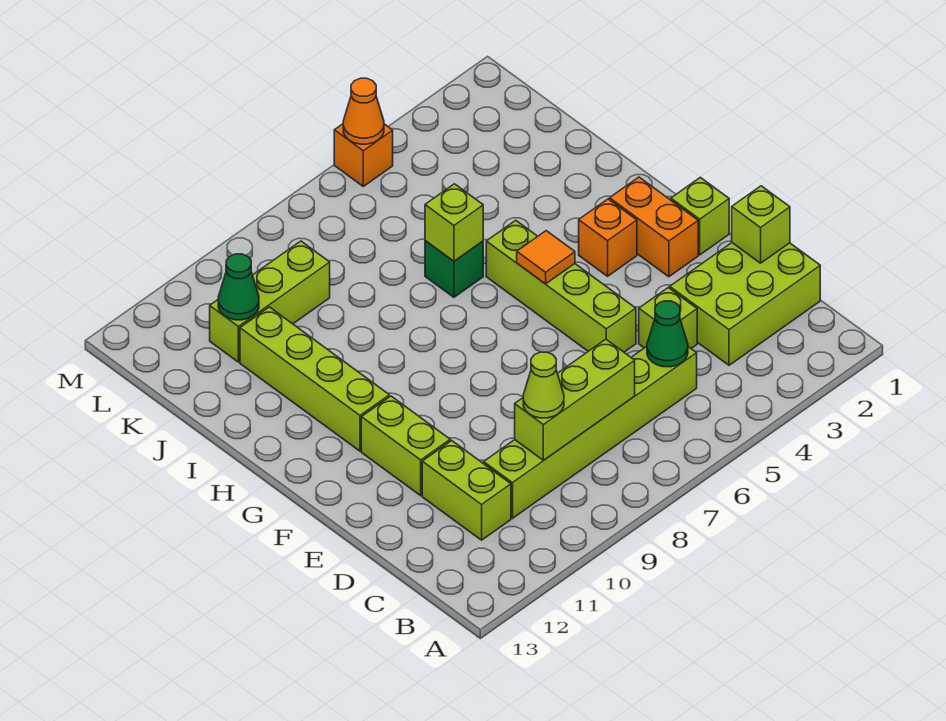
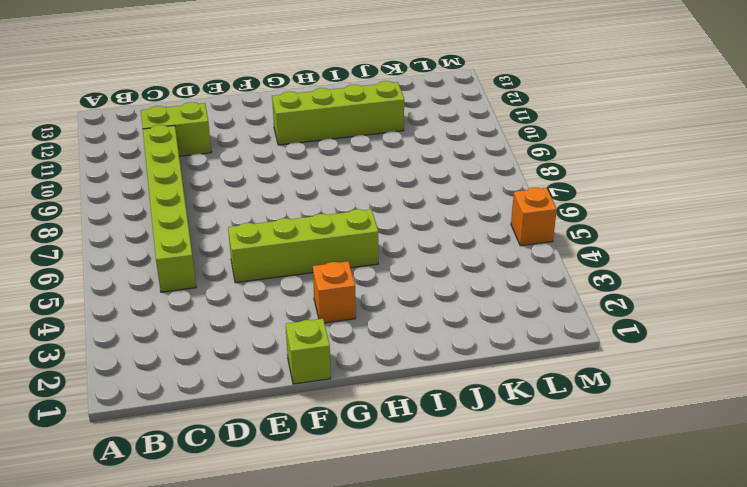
none -> lime 2x3 brick [670,243,820,365]
none -> lime 1x1 brick [639,288,697,348]
none -> lime 1x2 brick [361,396,450,496]

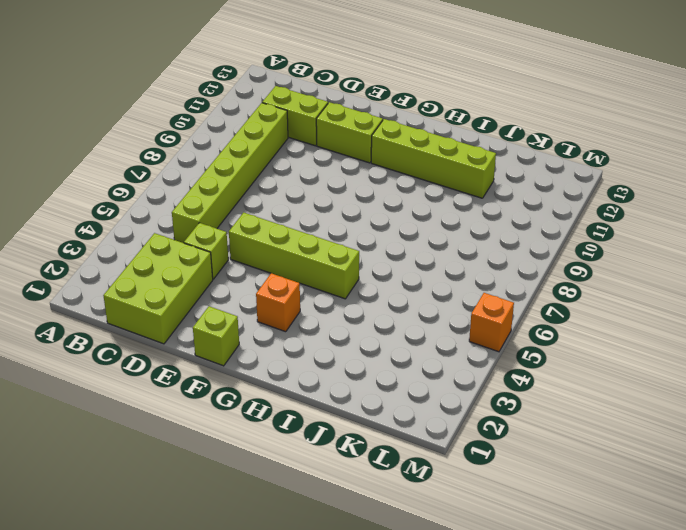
none -> orange 1x2 brick [610,177,698,277]
none -> green 1x1 brick [425,241,483,297]
none -> lime 1x3 brick [210,241,330,362]

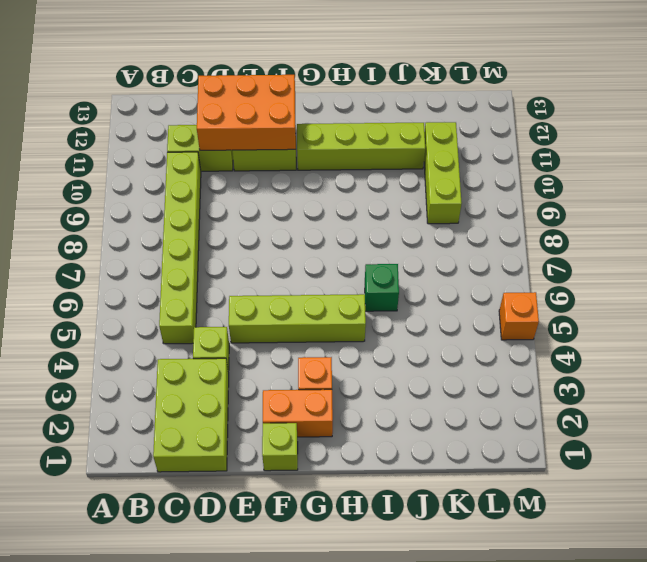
orange 2x3 brick [197,75,296,150] -> none
none -> green 1x1 cone [647,301,688,367]
none -> lime 1x3 brick [515,339,635,460]
none -> lime 1x1 brick [732,186,790,263]

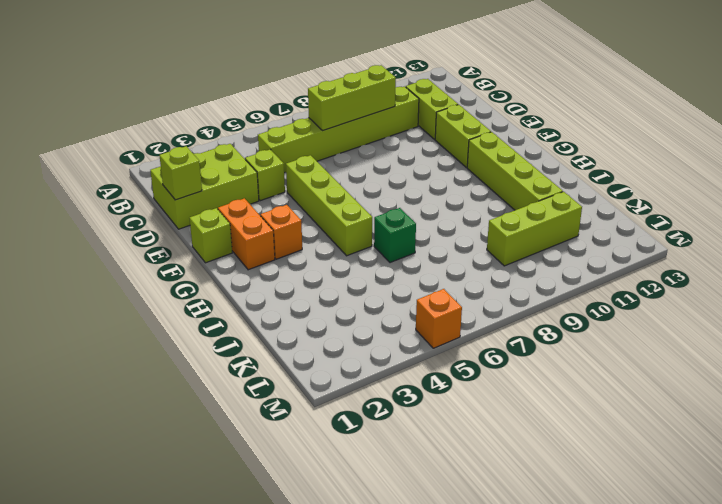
none -> green 1x1 cone [647,301,688,367]
none -> orange 1x1 tile [517,231,575,284]
none -> lime 1x1 brick [425,184,483,261]

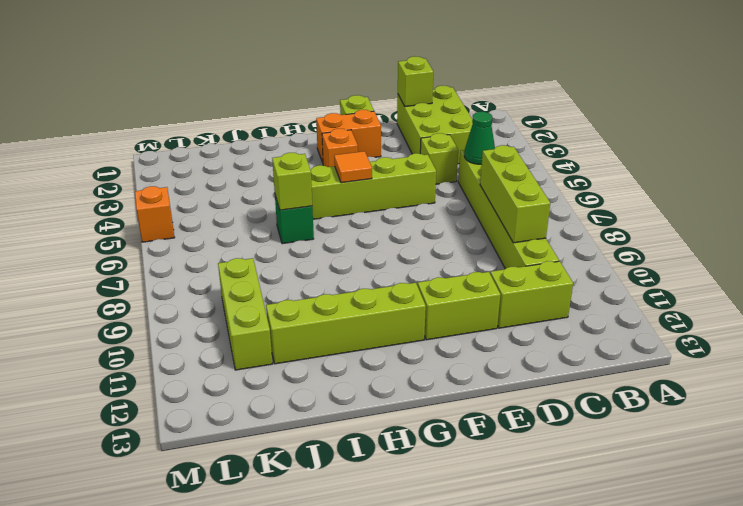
none -> green 1x1 cone [218,254,259,320]
none -> orange 1x1 cone [343,78,384,144]
none -> lime 1x1 cone [523,352,564,418]

